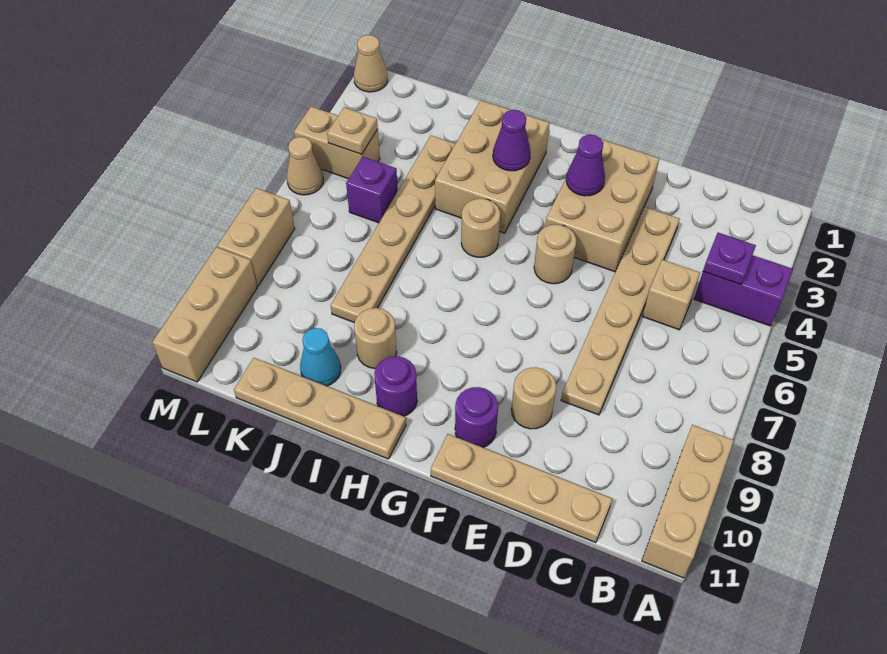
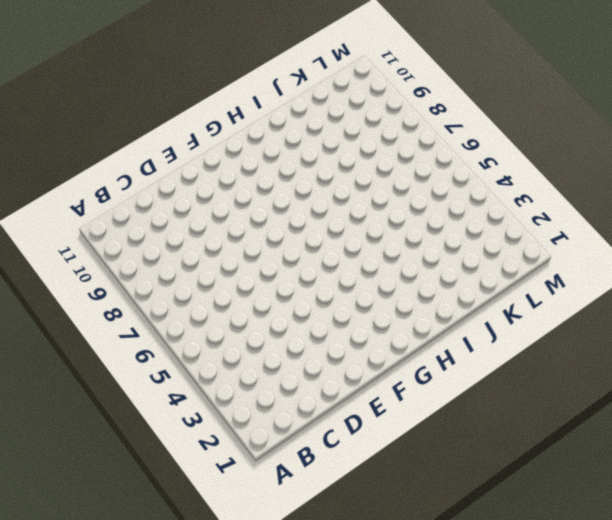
none -> purple 1x2 brick [694,255,793,326]
none -> tan 1x3 brick [642,425,734,578]
none -> tan 1x1 brick [643,260,700,330]

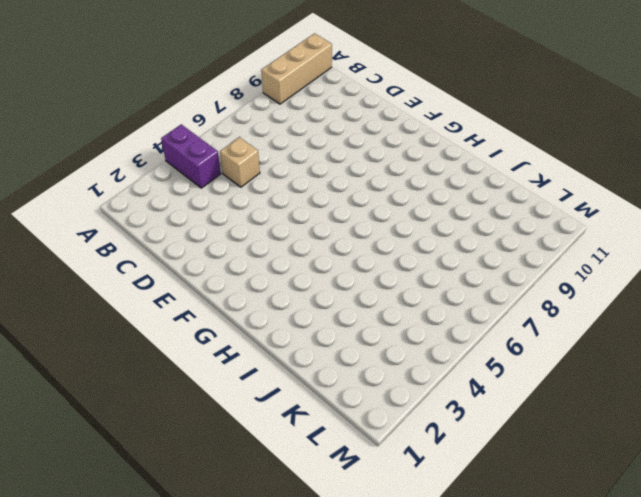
none -> tan 1x4 plate [431,434,612,543]
none -> tan 1x6 plate [561,207,680,415]
none -> tan 2x3 brick [545,140,659,272]

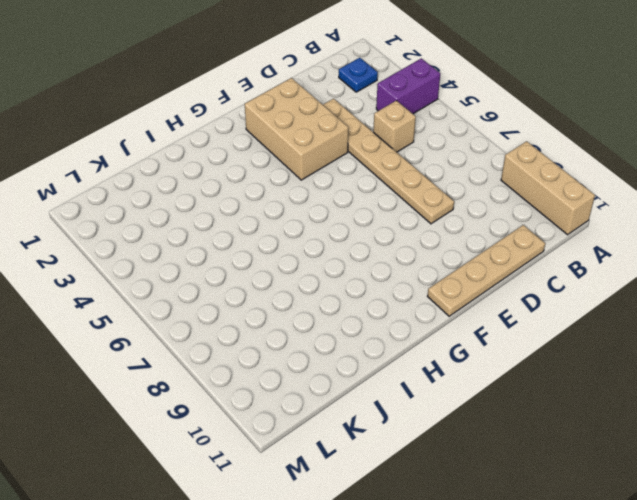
blue 1x1 plate [339,58,378,92] -> none
none -> tan 1x1 round brick [511,367,556,429]
none -> tan 1x1 round brick [534,224,576,284]
none -> purple 1x1 round brick [455,387,498,447]

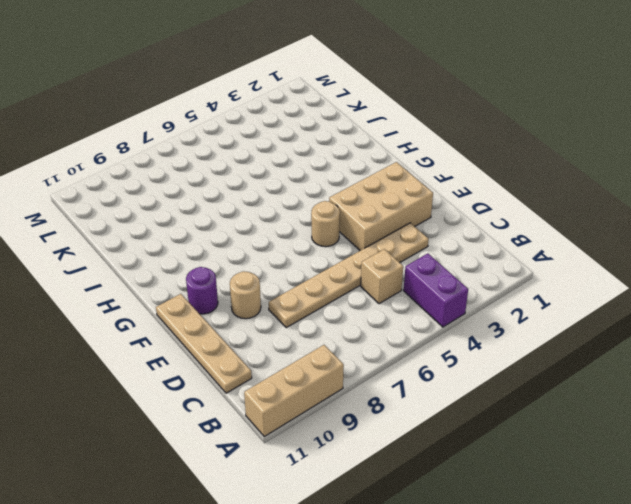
none -> tan 2x3 brick [435,100,549,233]
none -> tan 1x1 round brick [461,199,500,257]
none -> purple 1x1 round brick [374,356,417,416]

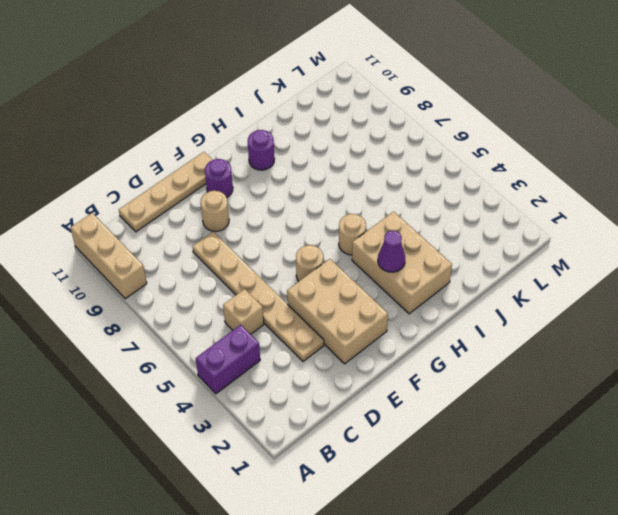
none -> tan 1x4 plate [234,358,406,459]
none -> tan 1x1 round brick [354,308,397,369]
none -> tan 1x6 plate [331,136,455,322]

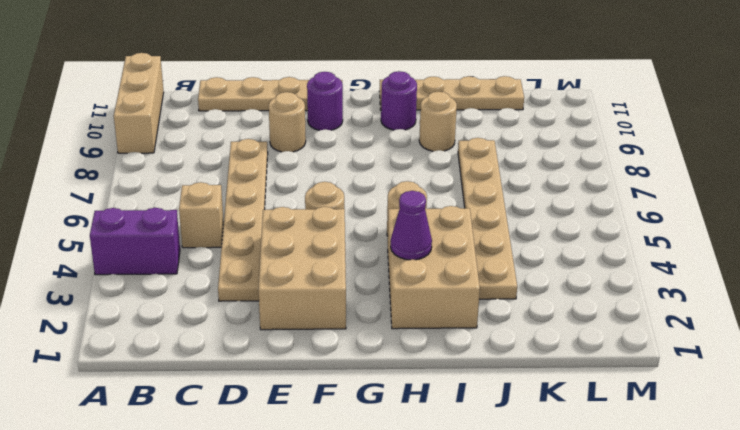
none -> cyan 1x1 cone [300,328,341,386]
none -> purple 1x1 brick [346,157,398,223]
none -> tan 1x2 brick [294,107,380,179]

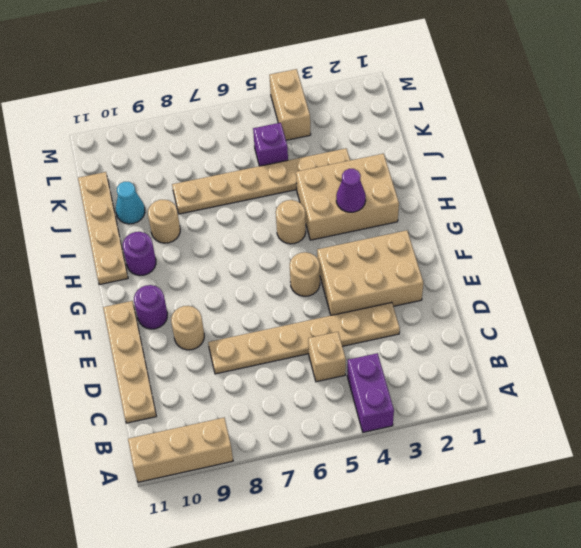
none -> tan 1x1 cone [354,35,388,92]
none -> tan 1x1 cone [287,137,323,195]
none -> tan 1x2 brick [217,188,295,286]

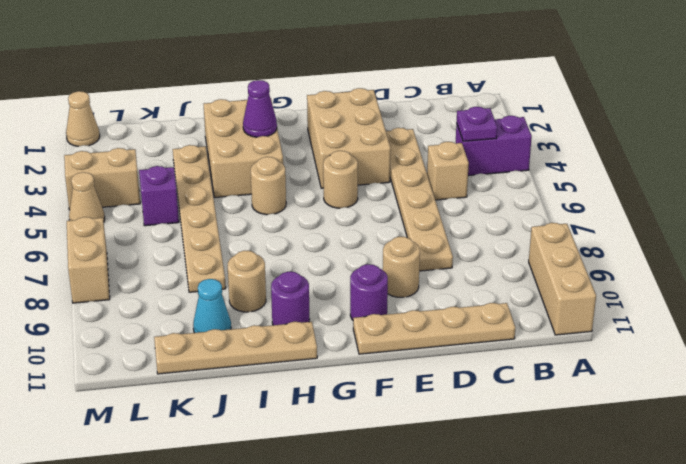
none -> tan 1x3 brick [152,247,257,382]
none -> purple 1x1 cone [566,135,605,196]
none -> tan 1x1 plate [327,107,378,154]

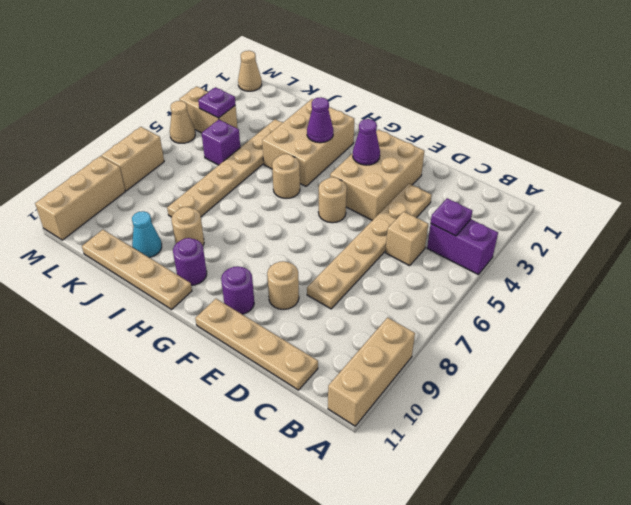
purple 1x1 plate [198,87,236,118] -> tan 1x1 plate [327,107,378,154]

